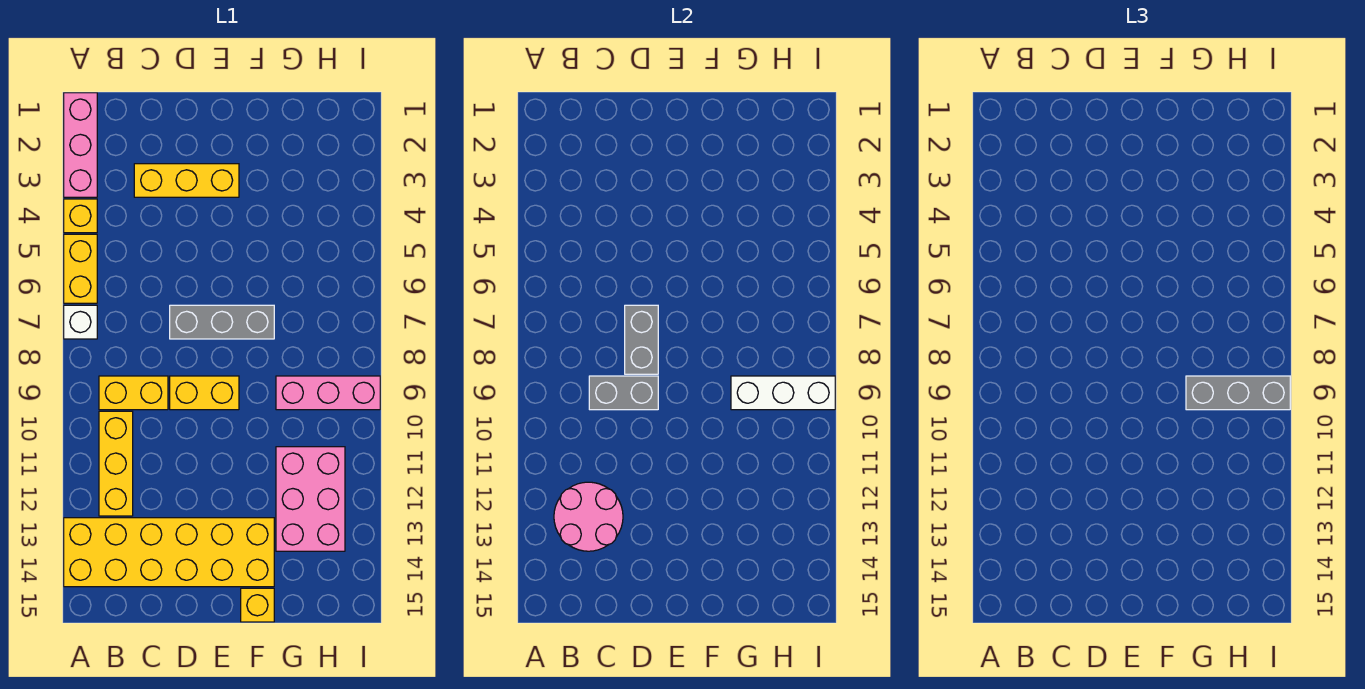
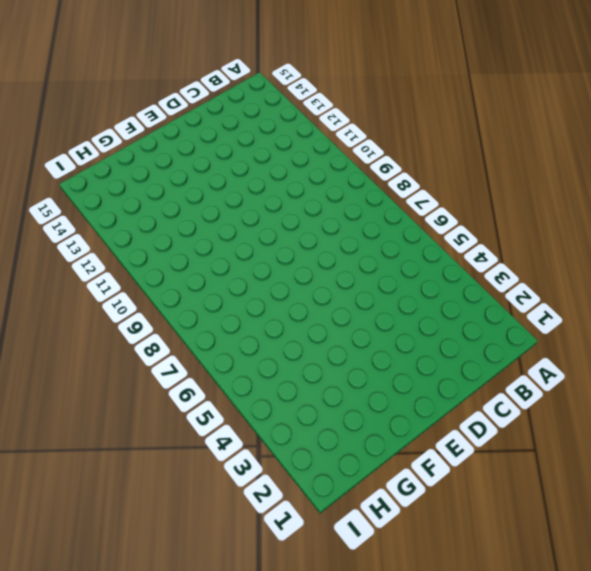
none -> pink 1x3 brick [64,93,97,197]
none -> yellow 1x1 brick [64,199,97,233]
none -> yellow 1x2 brick [64,234,97,303]

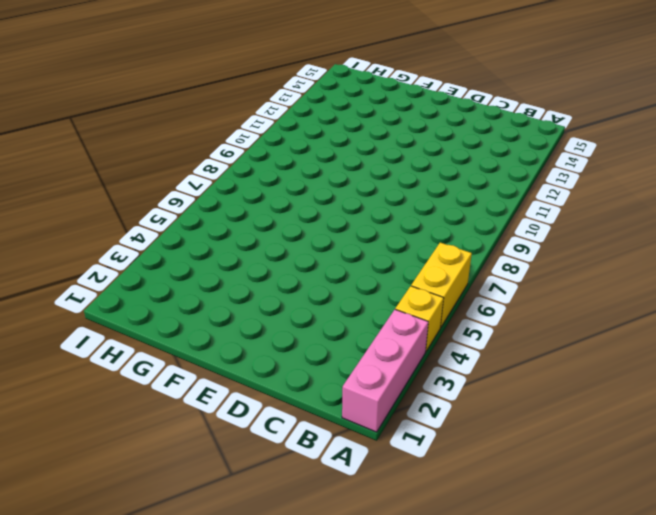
none -> white 1x1 brick [64,305,97,339]
none -> yellow 2x6 brick [64,518,274,587]
none -> yellow 1x2 brick [99,376,168,410]

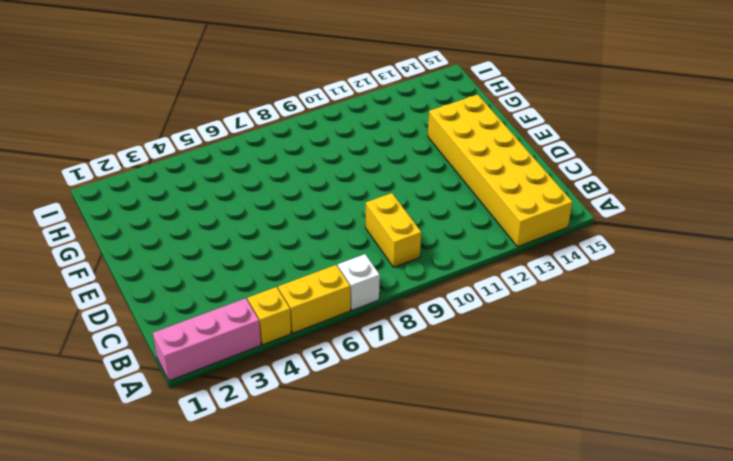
none -> yellow 1x3 brick [99,411,133,516]
none -> yellow 1x3 brick [134,164,239,197]
none -> grey 1x3 brick [170,305,274,339]

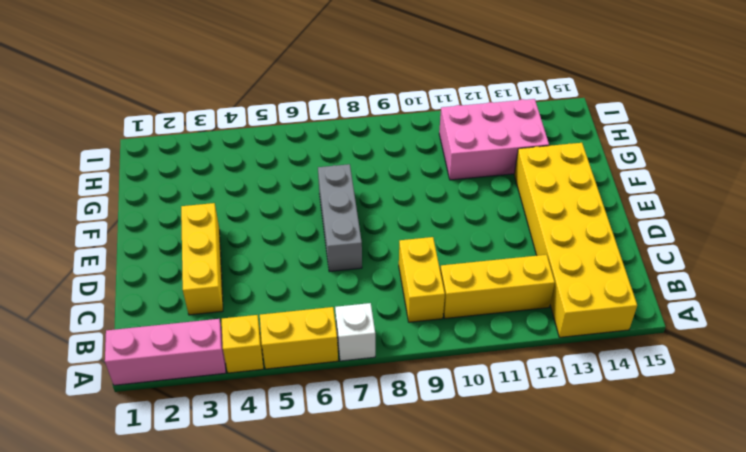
none -> yellow 1x2 brick [170,376,239,410]
none -> yellow 1x1 brick [241,588,274,622]
none -> pink 1x3 brick [276,376,380,410]

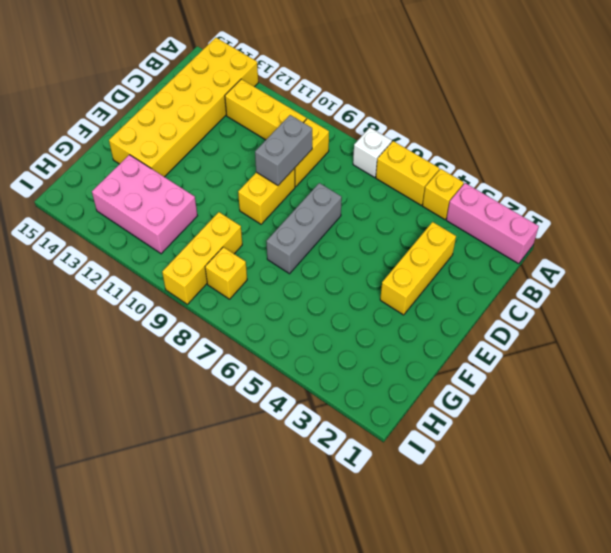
yellow 1x3 brick [162,212,242,304] -> pink 1x3 brick [276,376,380,410]
yellow 1x1 brick [205,247,247,299] -> yellow 1x1 brick moved to [241,588,274,622]
none -> pink 2x2 round brick [554,482,623,551]
none -> grey 1x2 brick [625,305,658,374]
none -> white 1x3 brick [731,376,835,410]

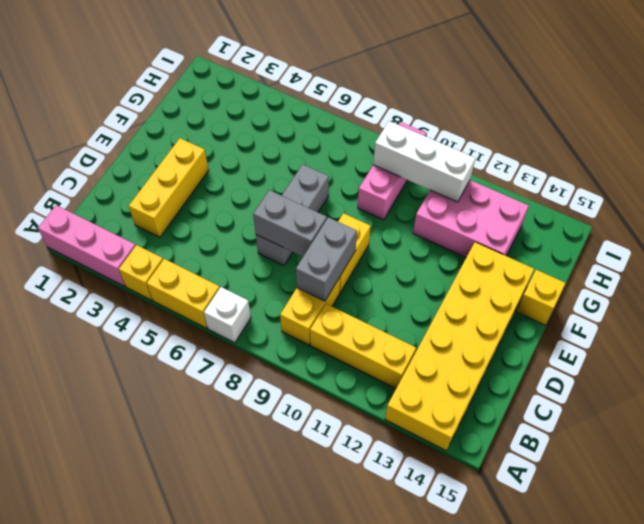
white 1x3 brick [373,121,475,202] -> white 1x3 brick turned to [731,376,835,410]
none -> pink 2x2 round brick [554,482,623,551]
none -> grey 1x3 brick [1186,376,1290,410]

